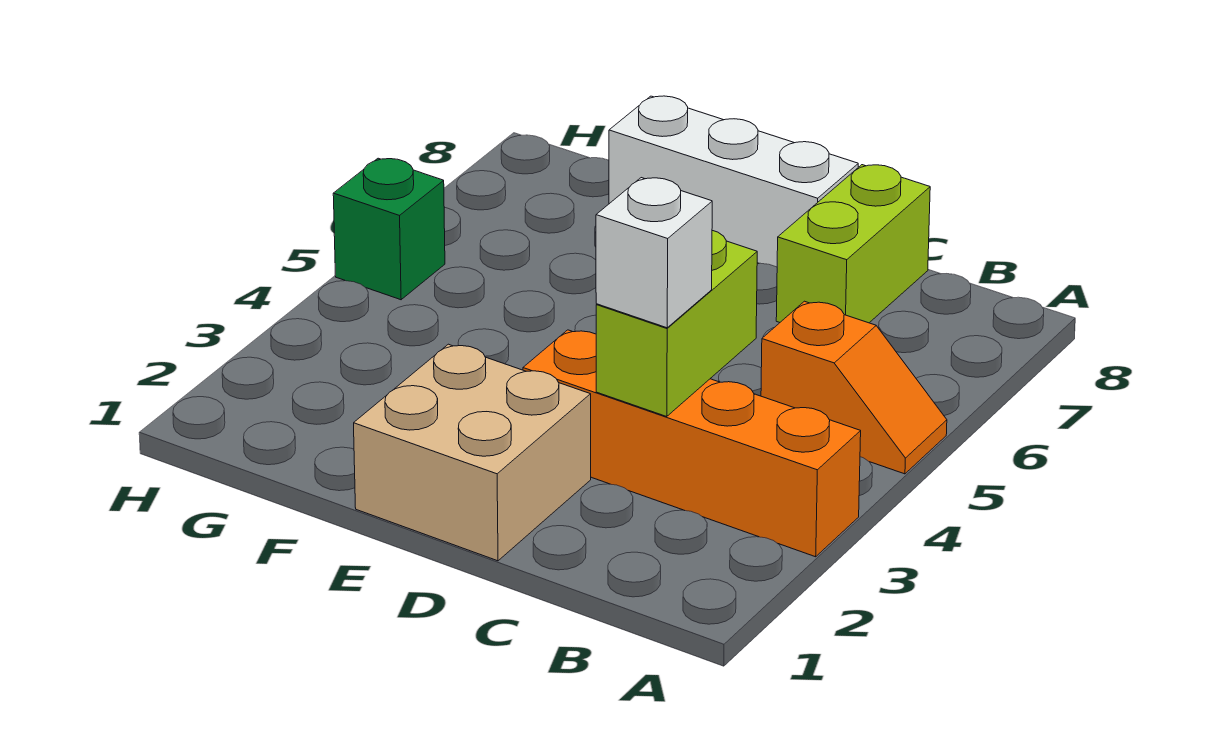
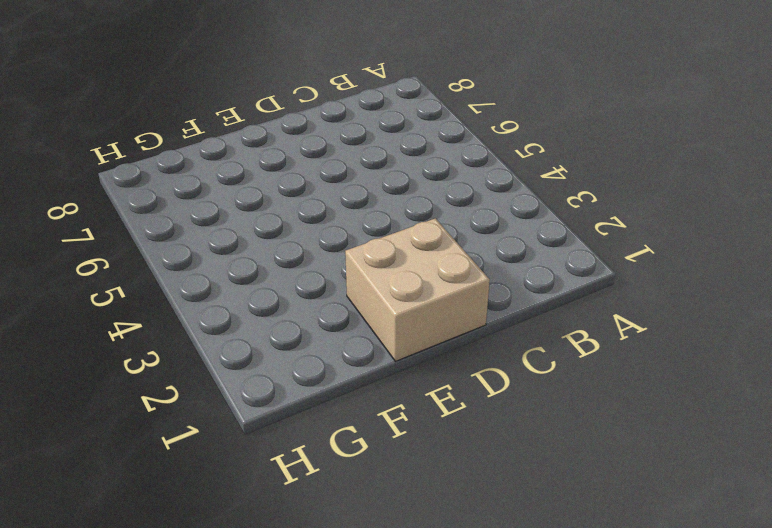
none -> orange 1x4 brick [523,330,861,557]
none -> orange 1x2 slope [761,301,947,474]

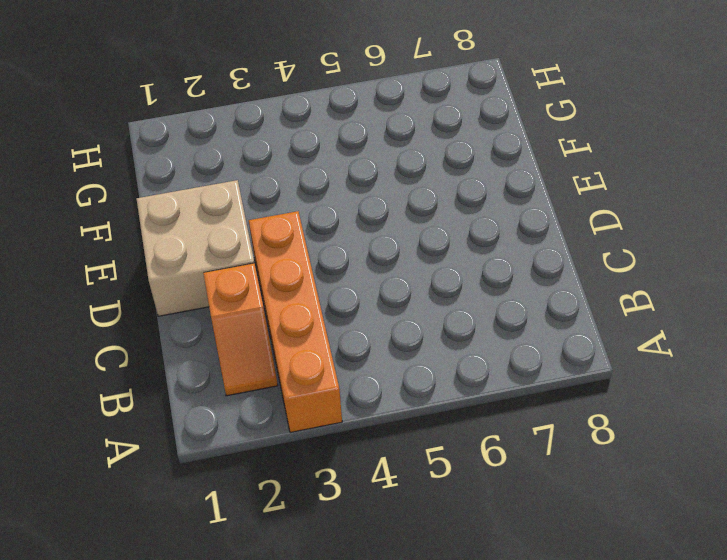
orange 1x2 slope [203,263,278,396] -> orange 1x2 slope moved to [761,301,947,474]
none -> lime 1x2 brick [776,165,930,323]
none -> white 1x3 brick [609,96,858,267]

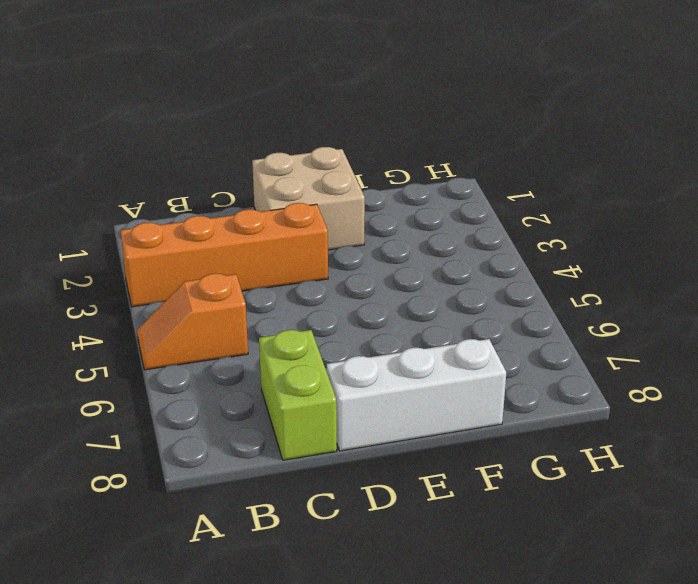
none -> green 1x1 brick [333,158,445,300]
none -> lime 1x2 brick [596,230,757,417]

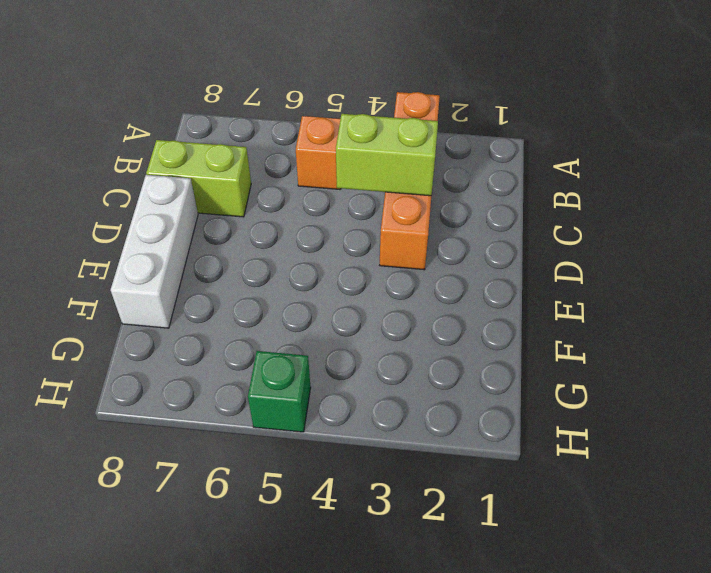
none -> tan 2x2 brick [354,344,591,561]
none -> white 1x1 brick [596,178,712,328]

